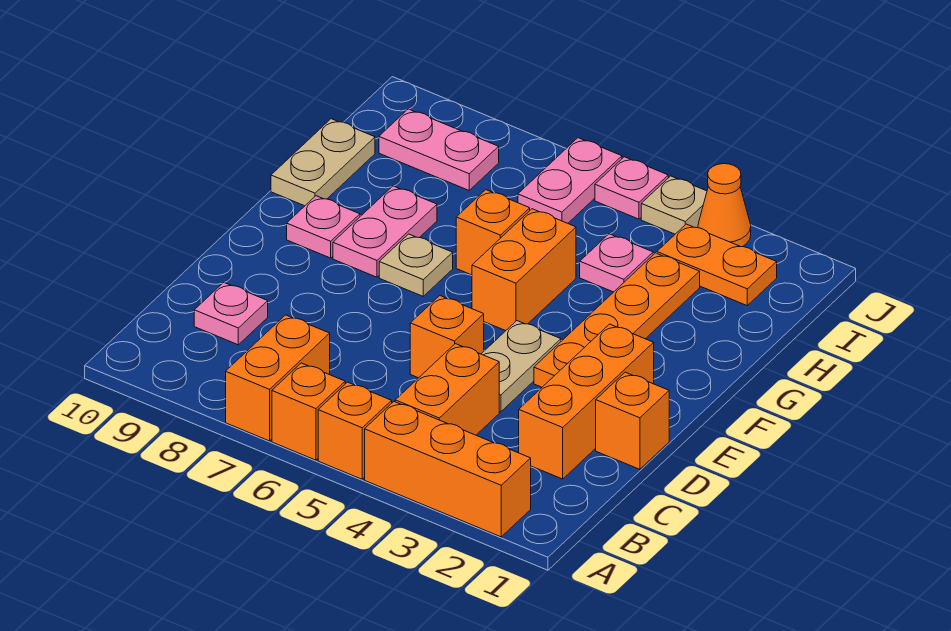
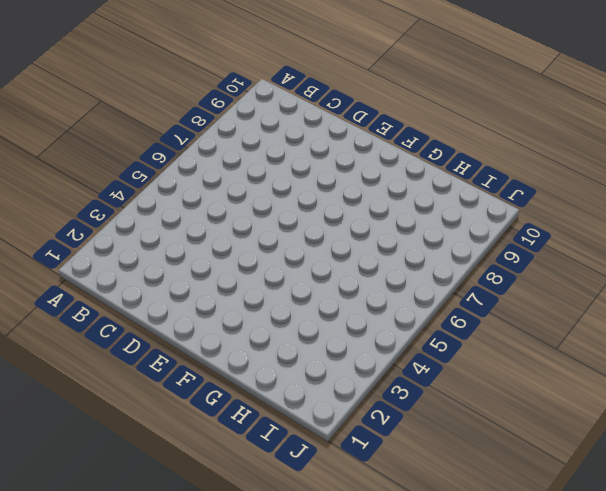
none -> orange 1x3 brick [365,402,531,537]
none -> orange 1x1 brick [318,382,392,479]
none -> orange 1x1 brick [272,363,345,460]

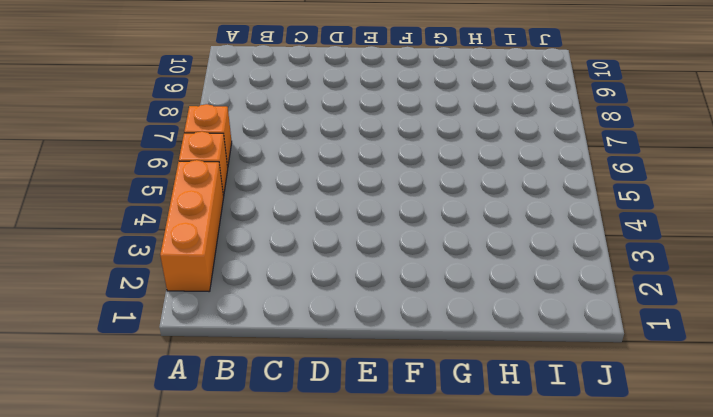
none -> orange 1x2 brick [226,315,330,441]
none -> orange 1x2 brick [395,344,499,435]
none -> orange 1x3 brick [519,324,654,479]

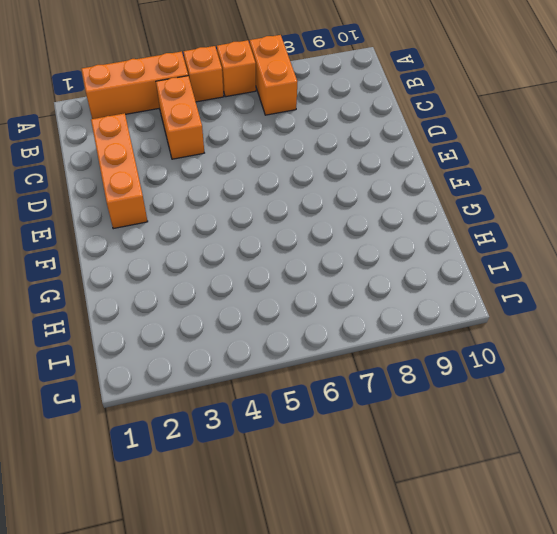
none -> pink 1x1 plate [194,282,268,345]
none -> orange 1x1 brick [596,372,669,469]
none -> tan 1x2 plate [482,321,561,412]

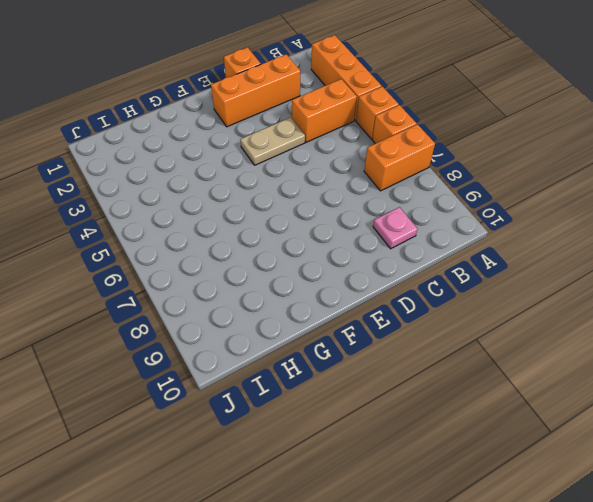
none -> orange 1x1 brick [410,296,484,378]
none -> orange 1x4 plate [534,253,700,387]
none -> orange 1x2 brick [472,209,576,331]

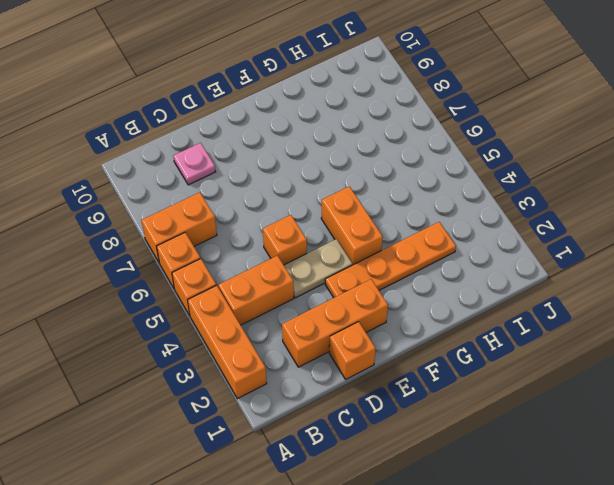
orange 1x2 brick [321,186,383,265] -> orange 1x2 brick turned to [472,209,576,331]
none -> tan 1x1 plate [379,234,453,296]
none -> pink 1x2 plate [333,186,437,277]
none -> pink 1x1 plate [287,196,360,258]

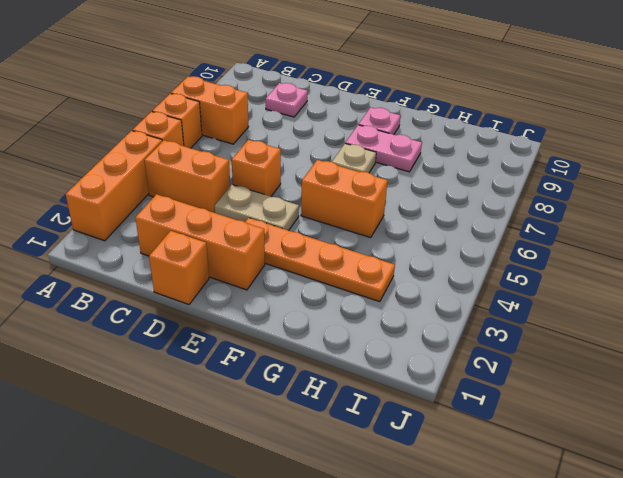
none -> orange 1x1 brick [456,190,530,275]
none -> tan 1x2 plate [271,119,375,206]
none -> pink 1x1 plate [580,234,653,292]

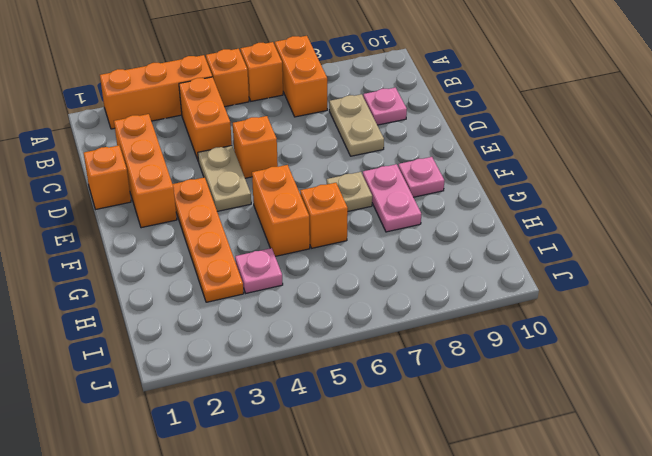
tan 1x2 plate [329,94,384,156] -> tan 1x2 plate moved to [271,119,375,206]
none -> orange 1x2 plate [657,224,777,305]
none -> pink 1x2 plate [518,138,622,223]
none -> pink 1x2 plate [379,109,499,190]

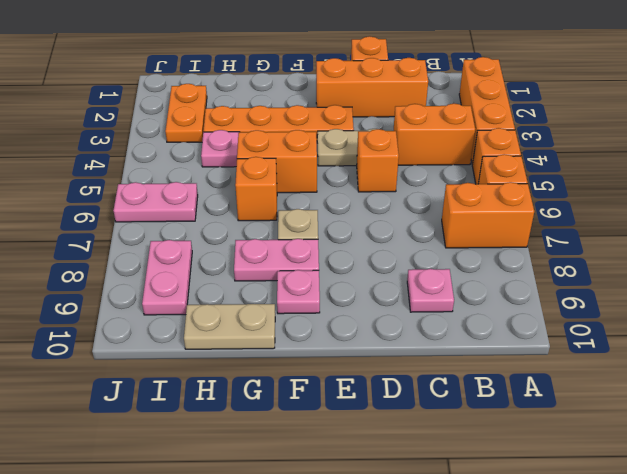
none -> orange 1x1 cone [698,164,751,247]
none -> tan 1x1 plate [641,176,707,234]
none -> pink 1x1 plate [595,157,668,219]

